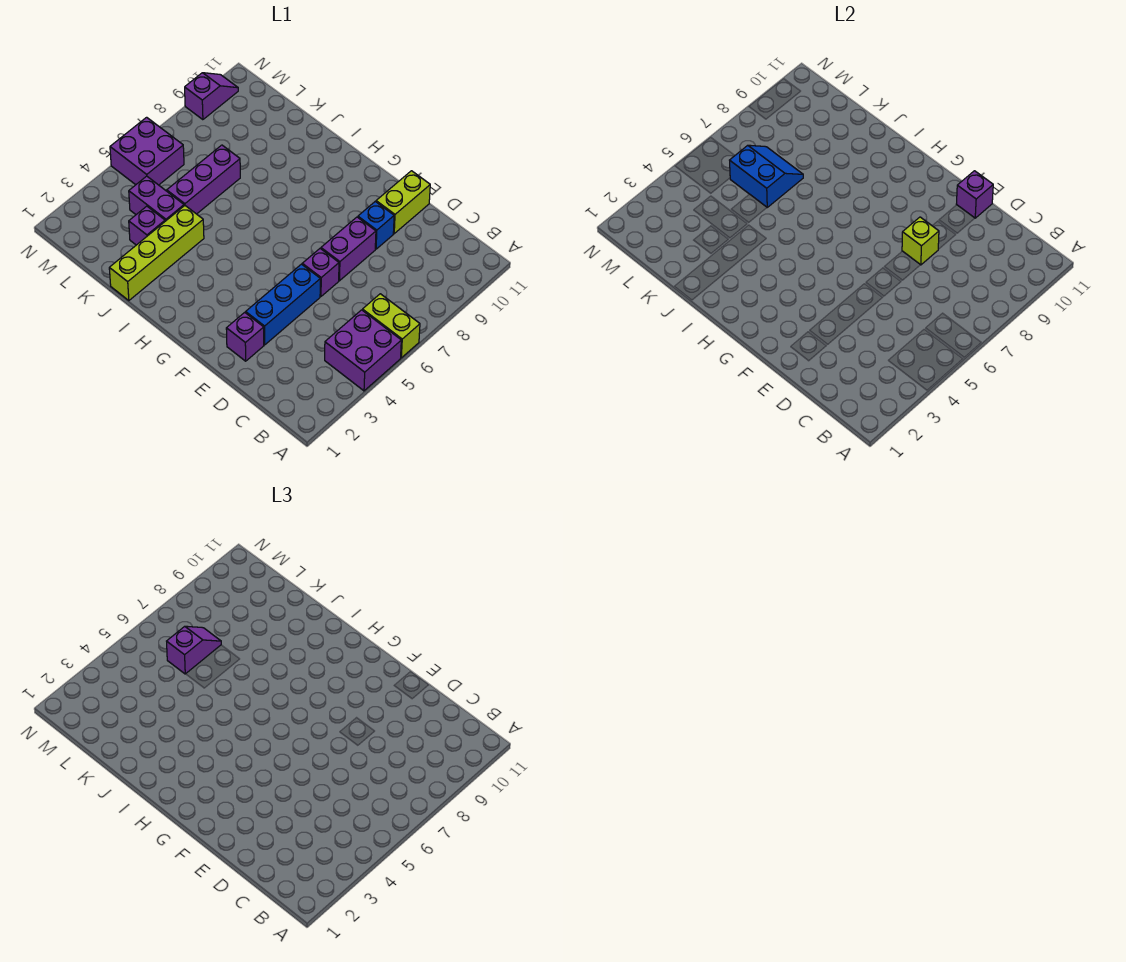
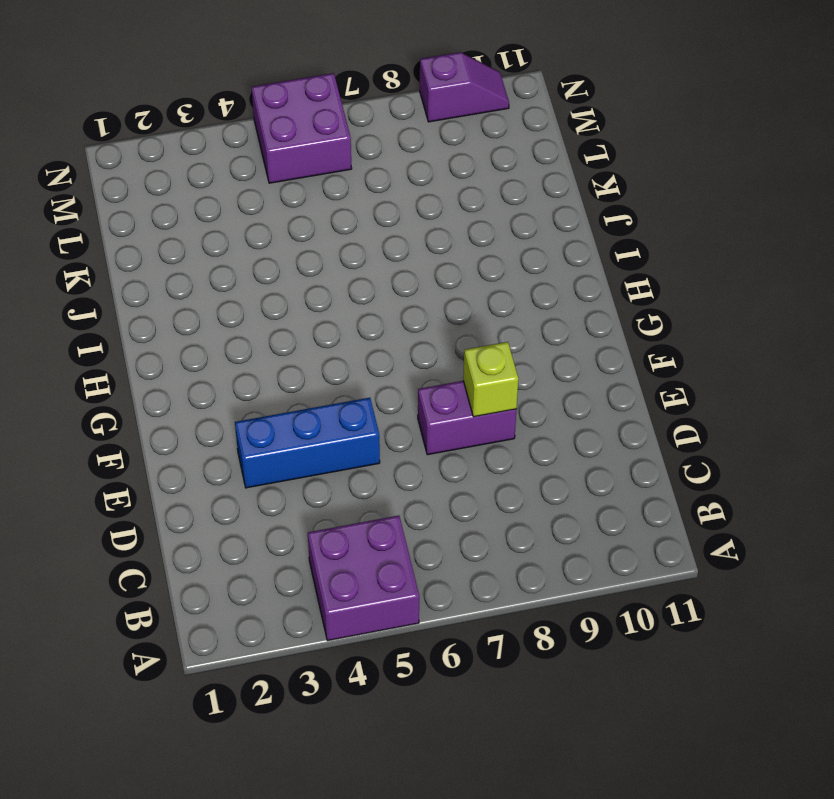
none -> lime 1x2 brick [362,294,420,358]
none -> purple 1x1 brick [226,312,264,361]
none -> purple 1x1 brick [302,249,339,296]

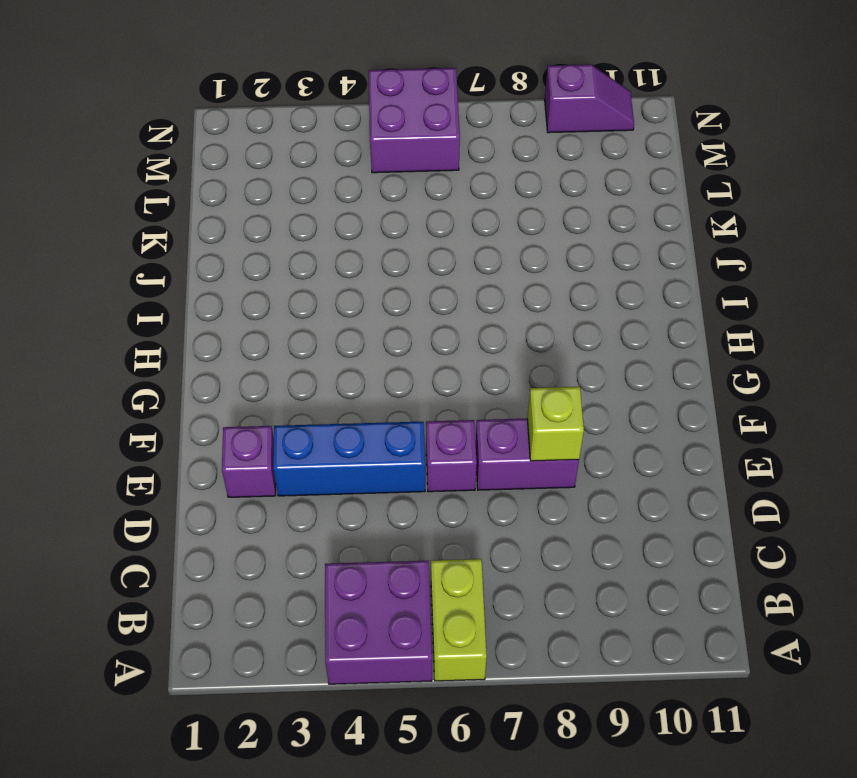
none -> blue 1x1 brick [358,201,394,249]
none -> lime 1x2 brick [376,171,430,234]
none -> lime 1x4 brick [109,206,204,301]

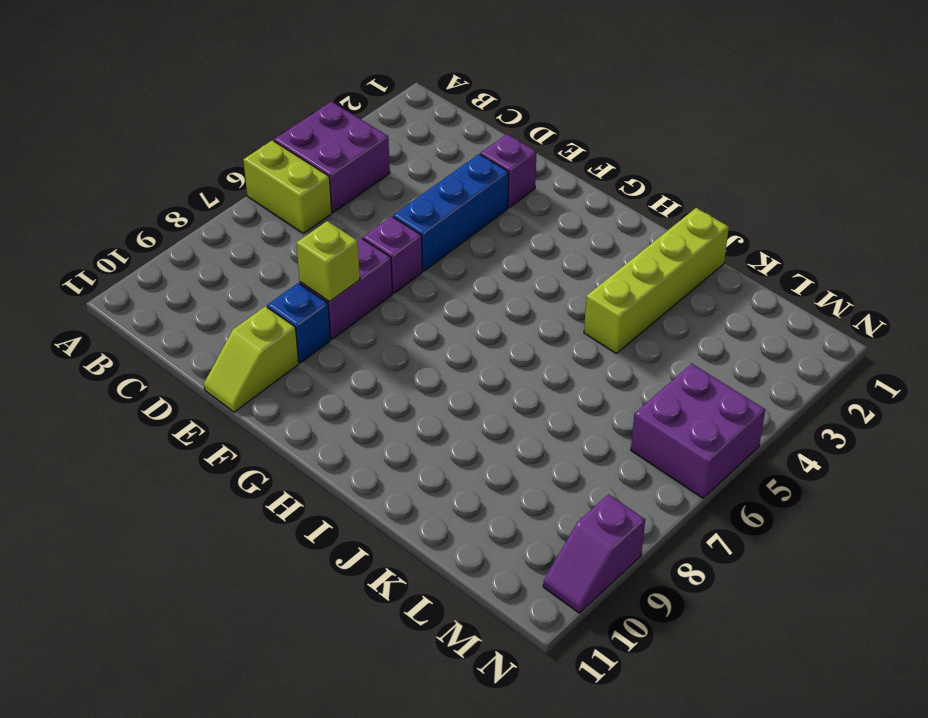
lime 1x2 slope [204,306,299,412] -> lime 1x2 brick [376,171,430,234]
none -> purple 1x1 brick [129,206,165,245]
none -> purple 1x2 brick [129,176,184,221]
none -> purple 1x3 brick [167,145,240,214]

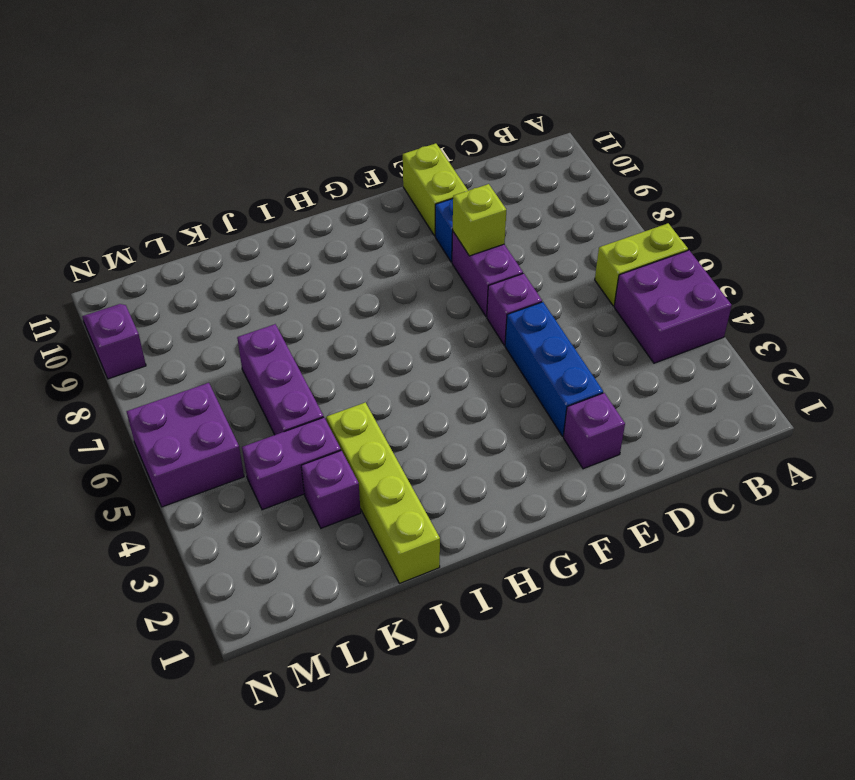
none -> purple 1x1 brick [956,171,993,218]
none -> blue 2x2 slope [730,145,803,207]
none -> purple 1x2 slope [167,626,221,674]

